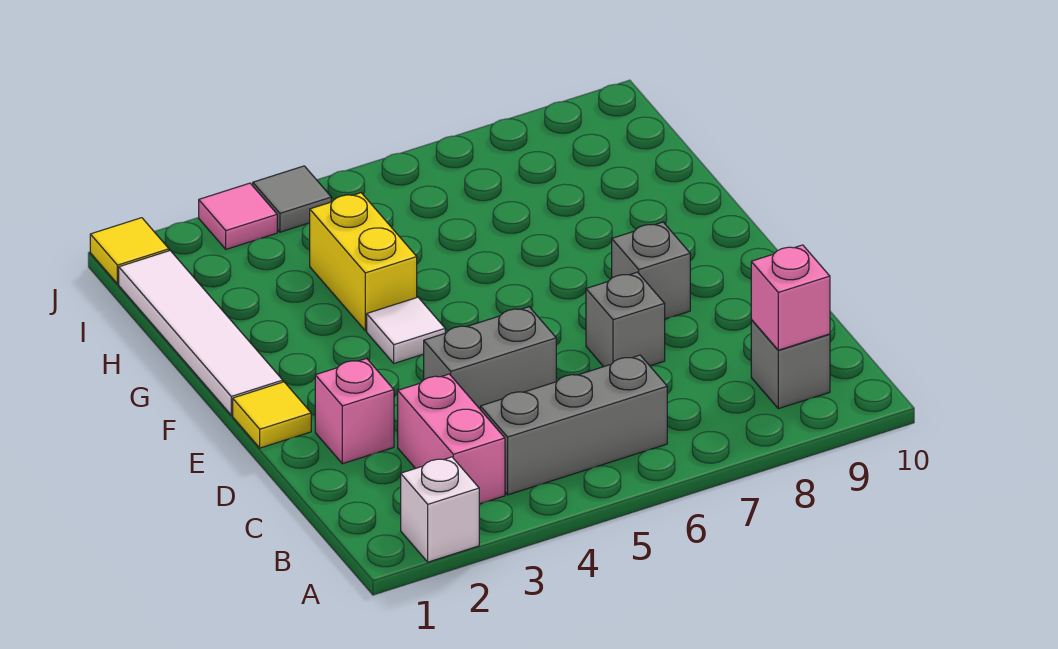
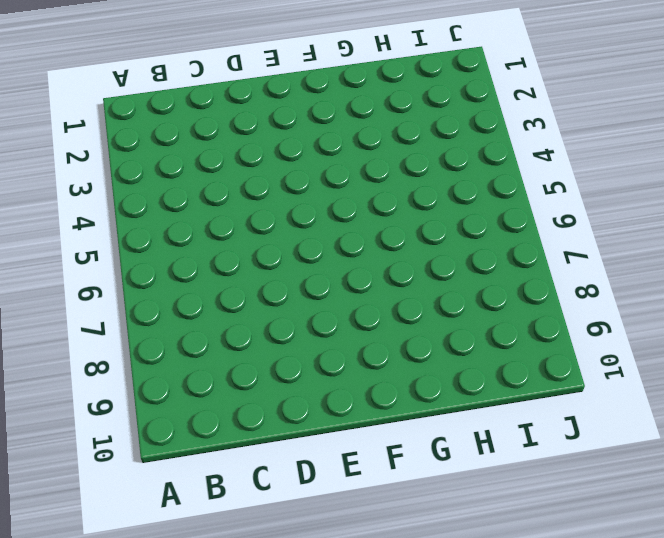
none -> white 1x1 brick [401,457,479,562]
none -> pink 1x2 brick [398,374,505,504]
none -> grey 1x3 brick [480,355,667,495]

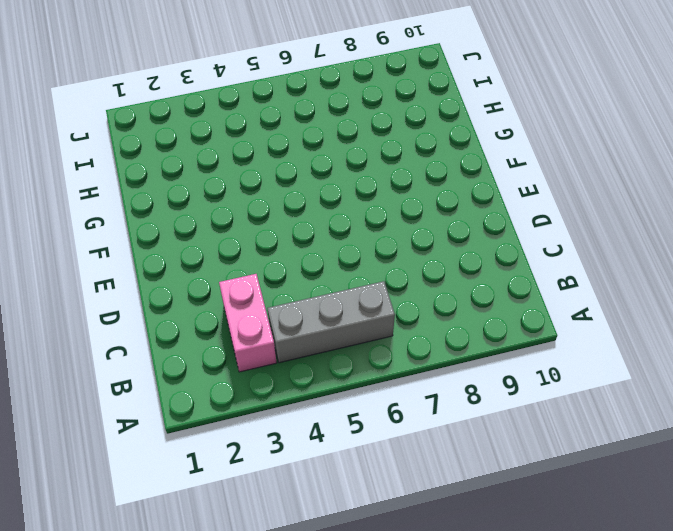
none -> white 1x1 brick [401,457,479,562]
none -> grey 1x1 brick [751,320,830,409]
none -> pink 1x1 brick [315,358,394,464]

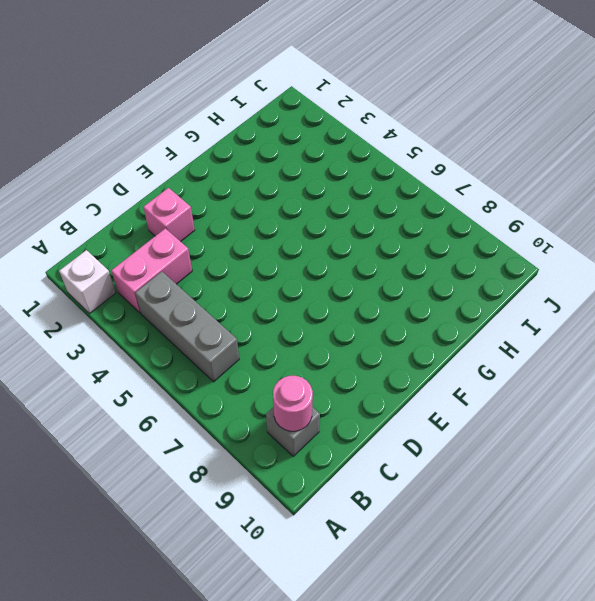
pink 1x1 round brick [273,376,313,431] -> pink 1x1 brick [751,245,830,350]
none -> grey 1x2 brick [424,307,556,409]
none -> grey 1x1 brick [586,272,665,367]
none -> yellow 1x1 tile [233,382,311,448]

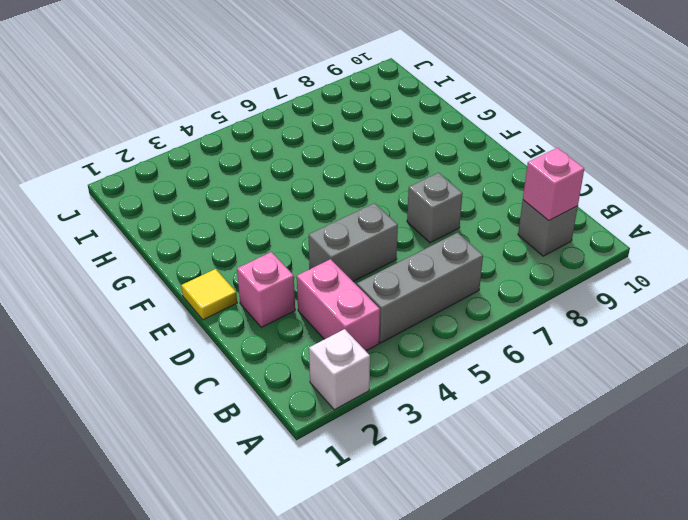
none -> grey 1x1 brick [612,222,690,319]
none -> white 1x4 tile [119,251,283,415]
none -> white 1x1 tile [367,297,445,363]

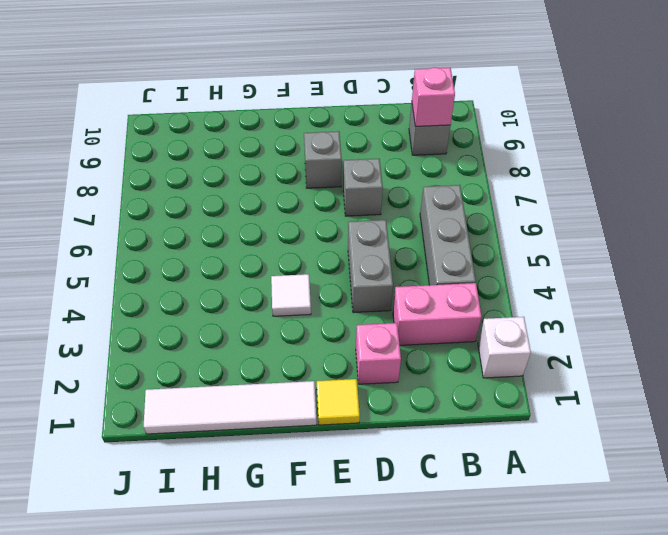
none -> yellow 1x2 brick [310,193,417,331]
none -> yellow 1x1 tile [90,218,169,284]
none -> pink 1x1 tile [199,183,277,249]

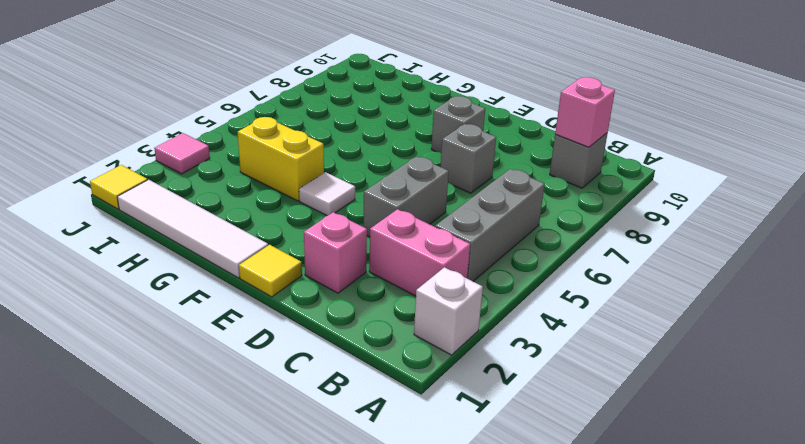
none -> grey 1x1 tile [253,166,331,232]

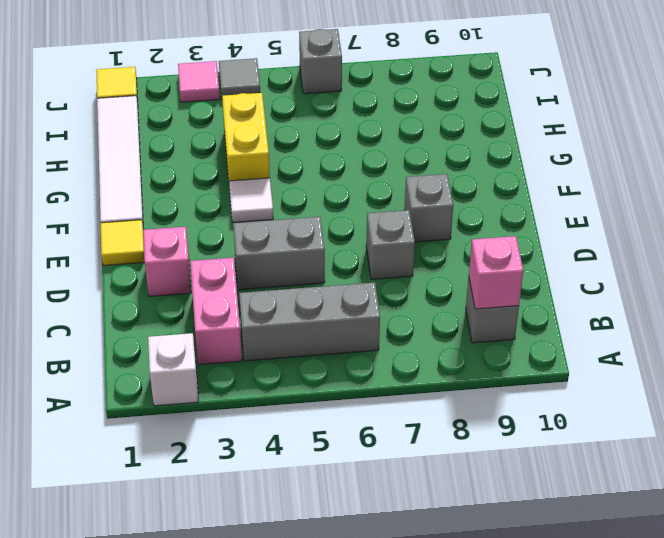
grey 1x1 brick [299,29,342,94] -> none

